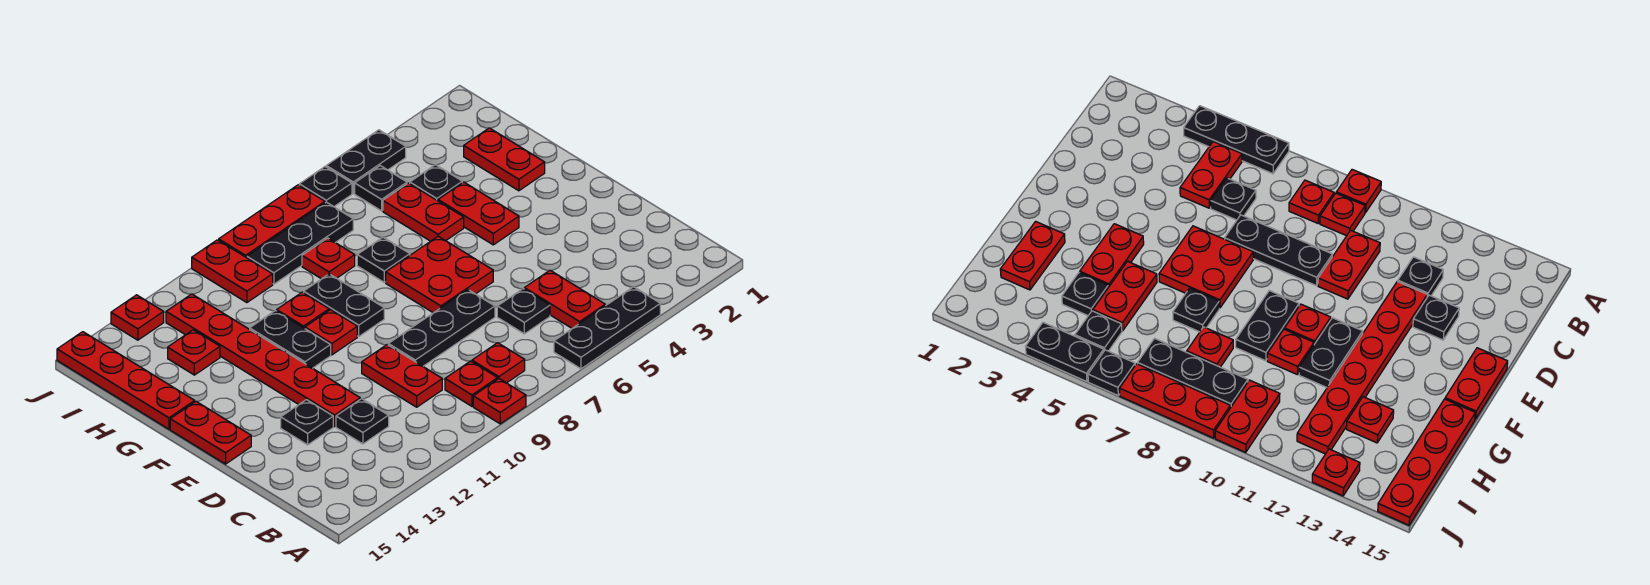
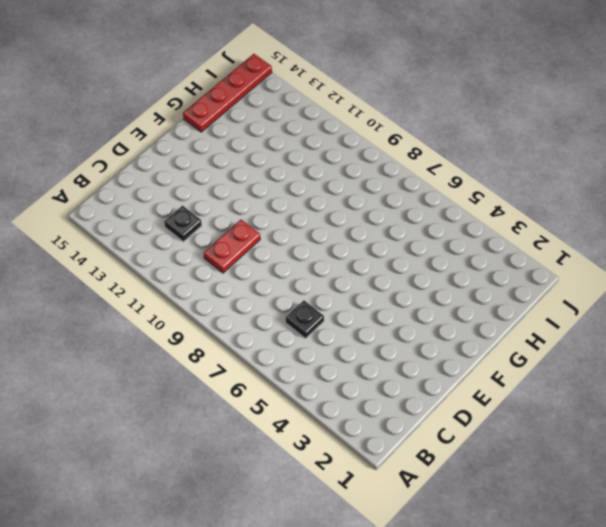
none -> black 1x3 plate [554,287,660,369]
none -> red 1x1 plate [473,379,526,424]
none -> red 1x2 plate [524,270,606,328]
none -> red 1x1 plate [472,343,525,383]

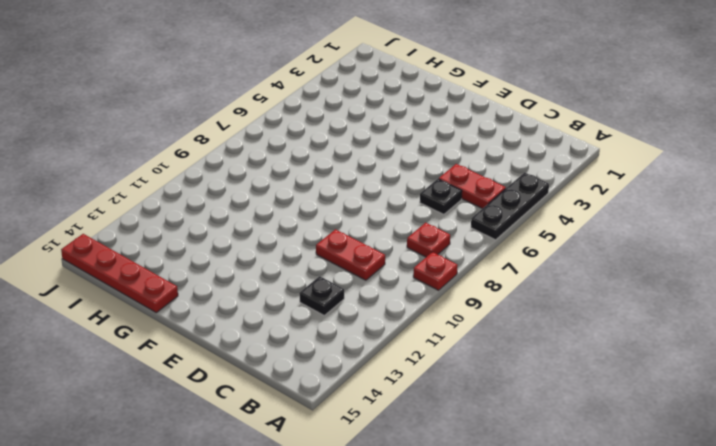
none -> red 1x1 plate [445,361,498,406]
none -> black 1x3 plate [388,290,495,366]
none -> red 1x6 plate [166,294,360,426]
none -> black 1x1 plate [281,400,333,445]

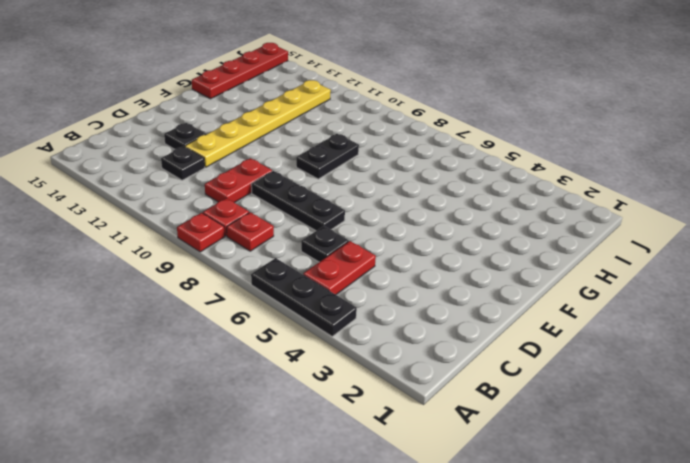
yellow 1x6 plate [185,80,331,167] -> red 1x6 plate [166,294,360,426]
none -> red 2x2 plate [386,236,493,313]
none -> red 1x2 plate [170,401,251,464]
none -> red 1x2 plate [438,182,519,245]
none -> red 1x1 plate [305,310,357,355]

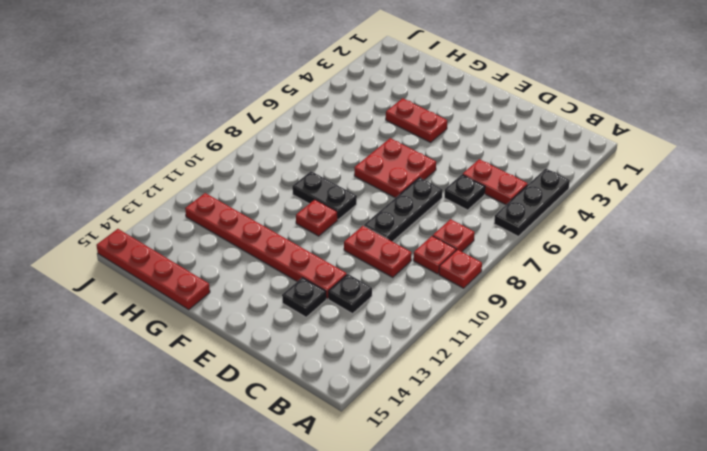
none -> red 1x2 plate [170,401,251,464]
none -> black 1x2 plate [250,311,331,368]
none -> red 1x2 plate [464,128,545,191]
none -> red 1x2 plate [383,183,464,241]

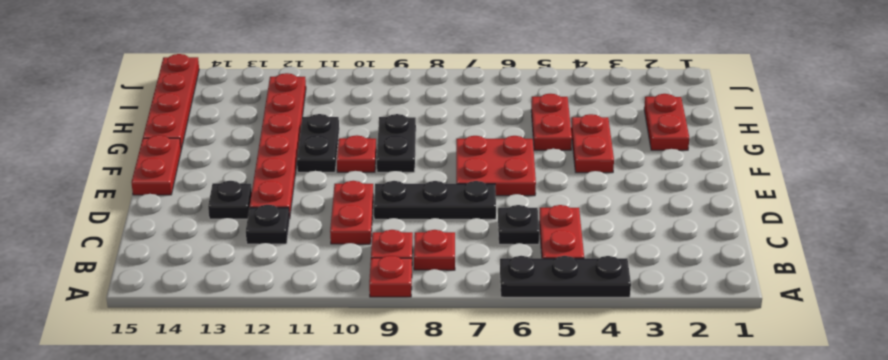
none -> black 1x1 plate [357,237,410,282]
none -> red 1x1 plate [277,292,329,328]
none -> black 1x1 plate [410,165,462,201]
none -> red 1x1 plate [302,238,355,279]

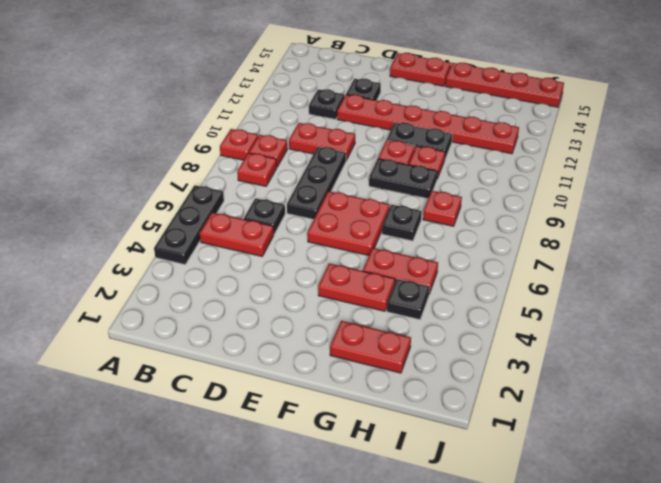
none -> red 1x1 plate [168,330,220,375]
none -> black 1x1 plate [355,166,407,211]
none -> black 1x3 plate [247,202,353,284]
none -> red 1x2 plate [192,240,273,303]

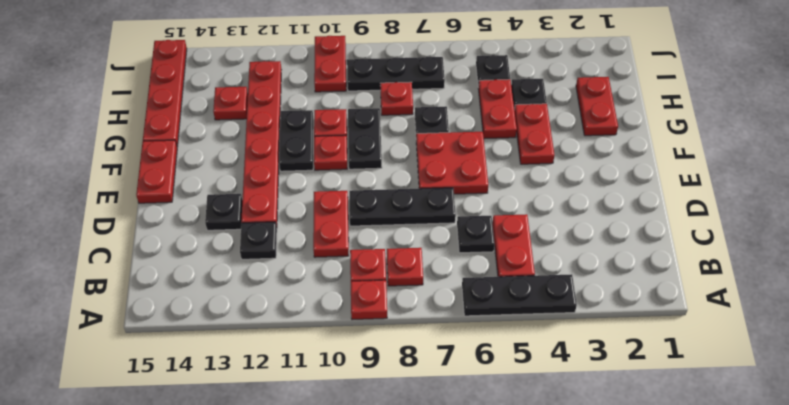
none -> black 1x2 plate [326,130,406,193]
none -> black 1x1 plate [299,167,352,207]
none -> red 1x3 plate [219,185,325,258]
none -> red 1x1 plate [111,295,164,340]

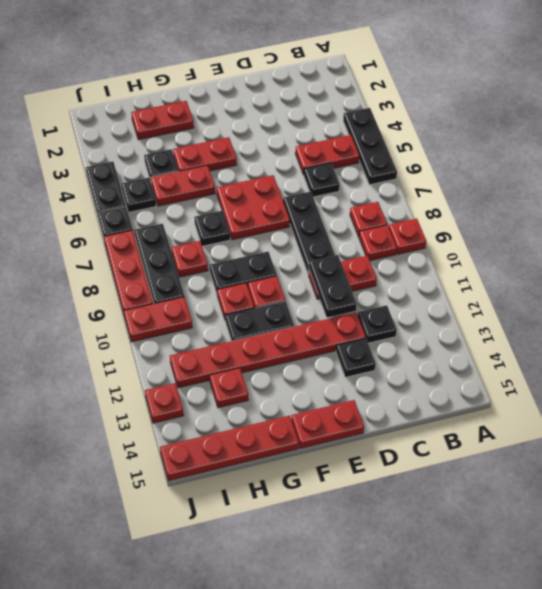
black 1x2 plate [309,255,357,317] -> none

